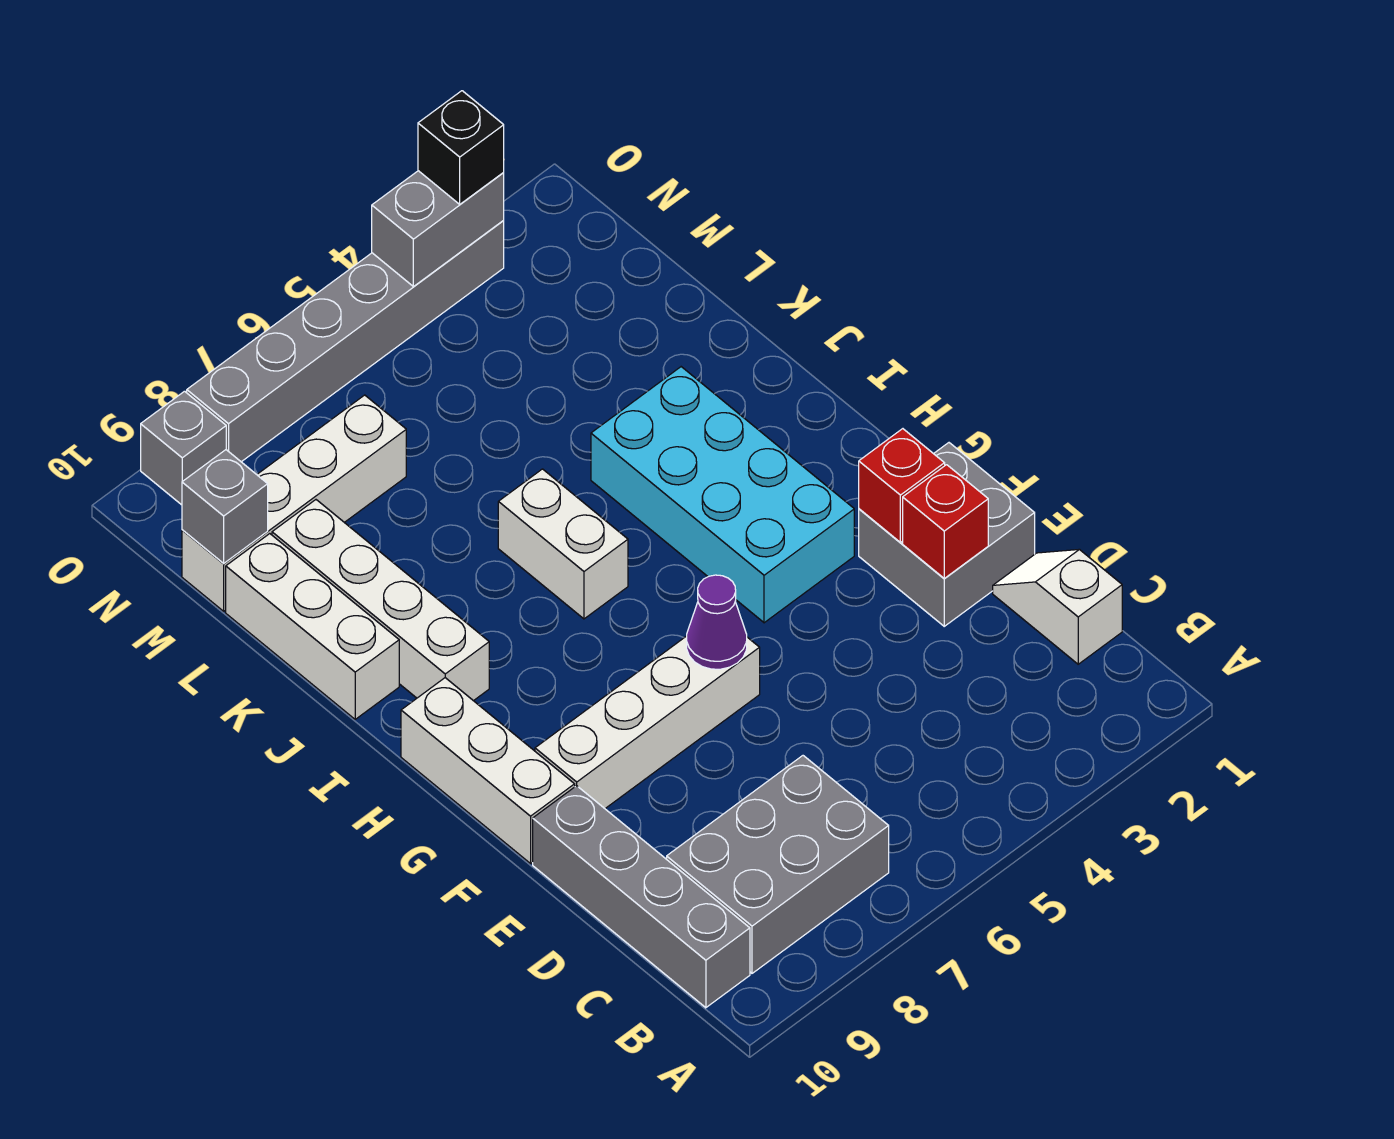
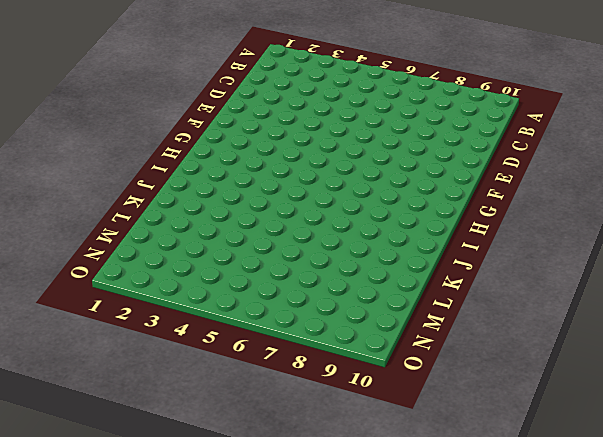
none -> grey 2x3 brick [667,756,889,973]
none -> grey 1x4 brick [533,786,750,1008]
none -> white 1x2 slope [993,549,1122,664]

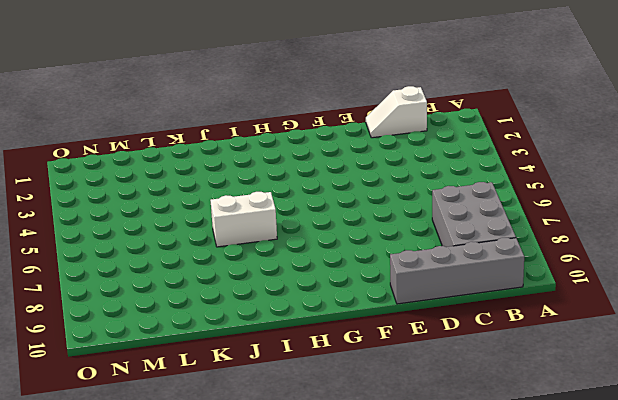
none -> grey 2x2 brick [859,443,1035,626]
none -> white 1x4 brick [535,636,760,808]
none -> white 1x3 brick [401,678,575,864]

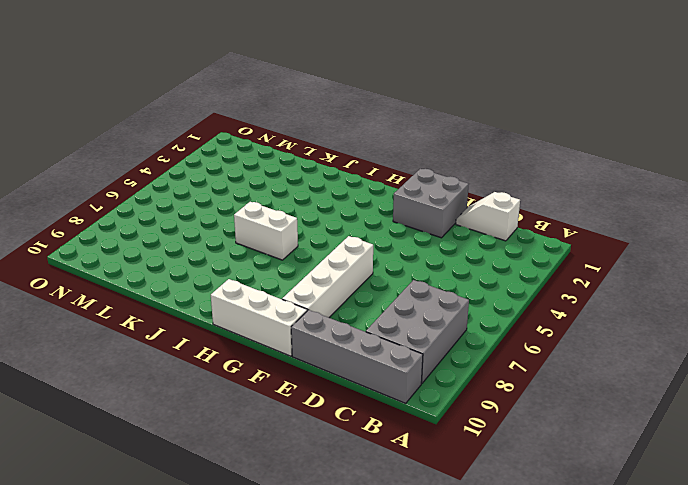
none -> cyan 2x4 brick [591,367,854,623]
none -> white 1x4 brick [272,500,489,701]
none -> white 1x3 brick [226,534,399,719]

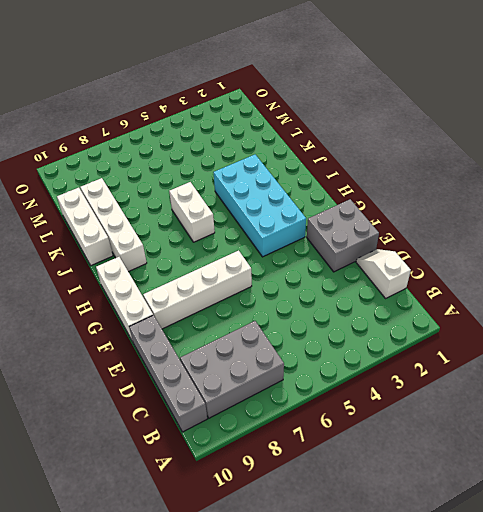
none -> white 1x4 brick [182,395,406,611]
none -> grey 1x6 brick [187,221,504,462]
none -> grey 1x1 brick [141,391,226,505]

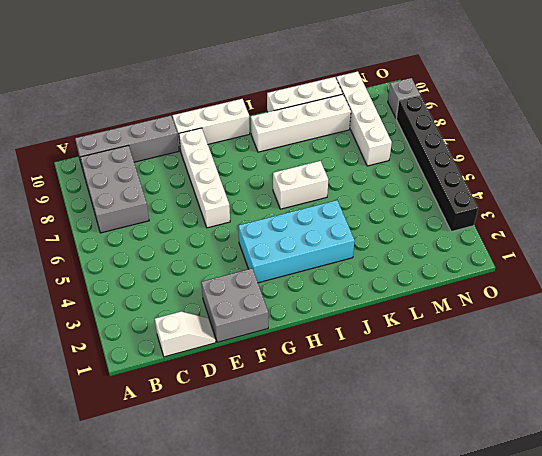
black 1x6 brick [396,95,478,232] -> grey 1x6 brick [187,221,504,462]
none -> red 1x1 brick [903,465,988,579]
none -> red 1x1 brick [859,429,945,542]
none -> purple 1x1 cone [687,575,747,669]

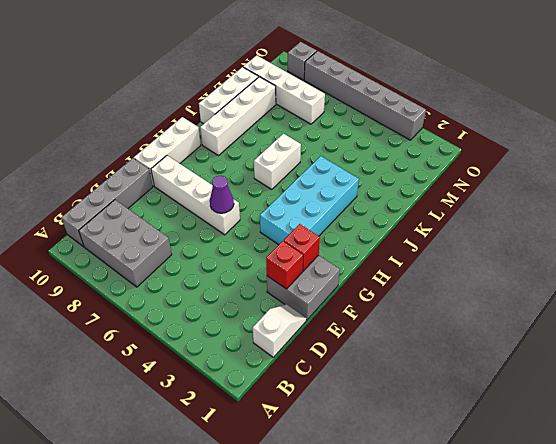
none -> grey 1x1 brick [182,450,268,564]
none -> grey 1x2 brick [372,171,504,287]
none -> black 1x1 brick [418,91,504,204]

